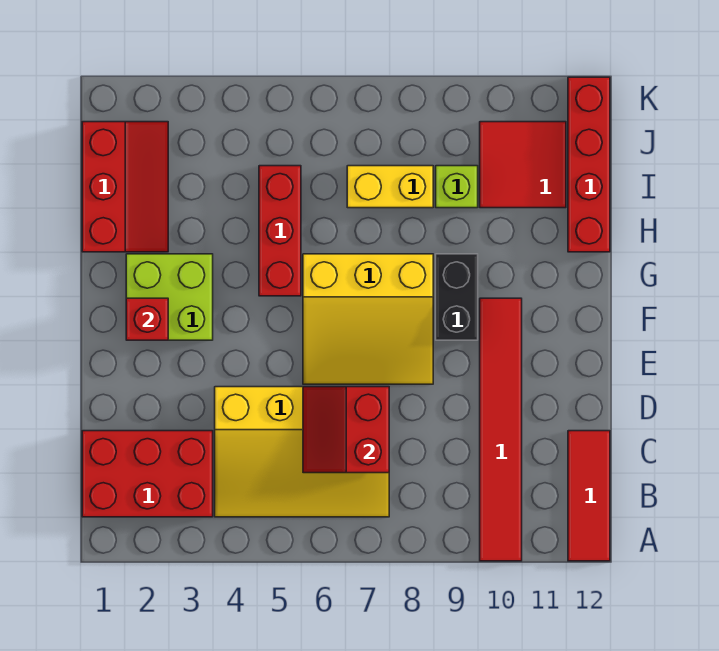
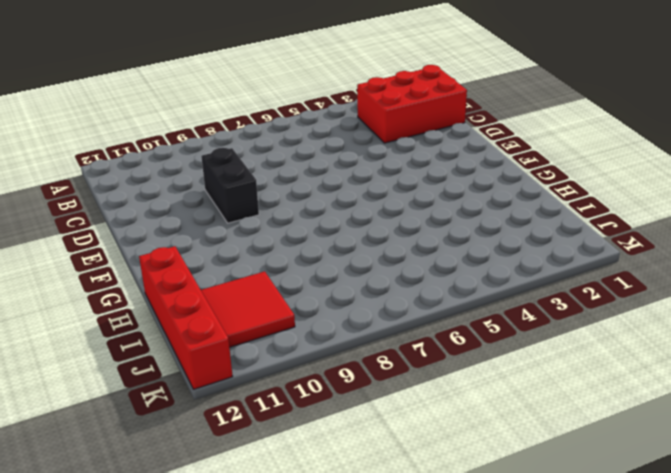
black 1x2 brick [201,148,259,223] -> black 1x2 brick moved to [436,254,478,340]
none -> red 1x6 tile [480,298,522,561]
none -> red 1x3 tile [568,431,610,561]
none -> yellow 3x4 slope [215,387,389,517]

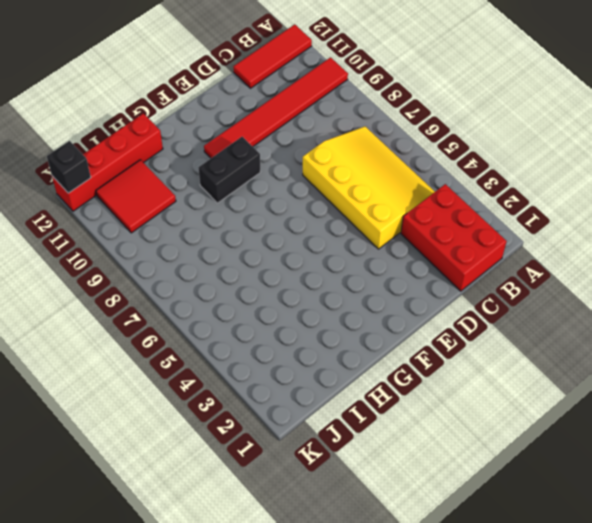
black 1x1 brick [47,141,91,193] -> none
none -> yellow 3x3 slope [303,254,433,384]
none -> lime 2x2 brick [126,254,213,340]
none -> red 1x3 brick [259,166,301,296]

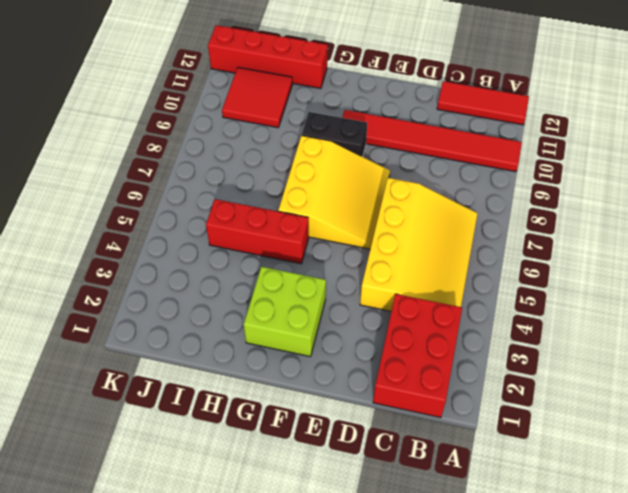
none -> red 2x3 slope [82,122,168,252]
none -> yellow 1x2 brick [347,166,433,208]
none -> lime 1x1 brick [436,166,478,208]

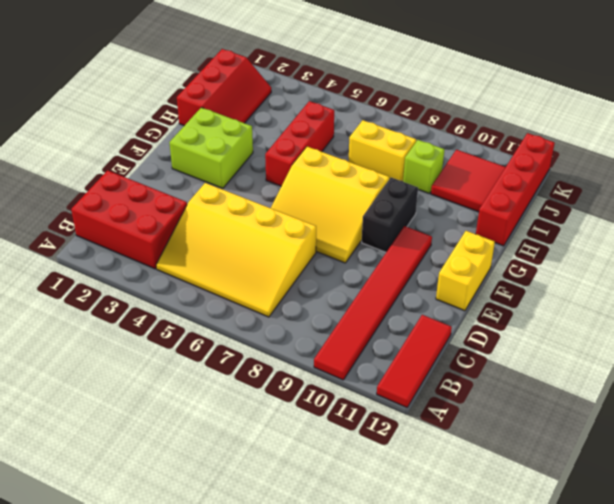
yellow 1x2 brick [436,231,495,311] -> none
none -> red 2x2 slope [303,387,389,473]
none -> red 1x1 brick [126,298,168,340]

